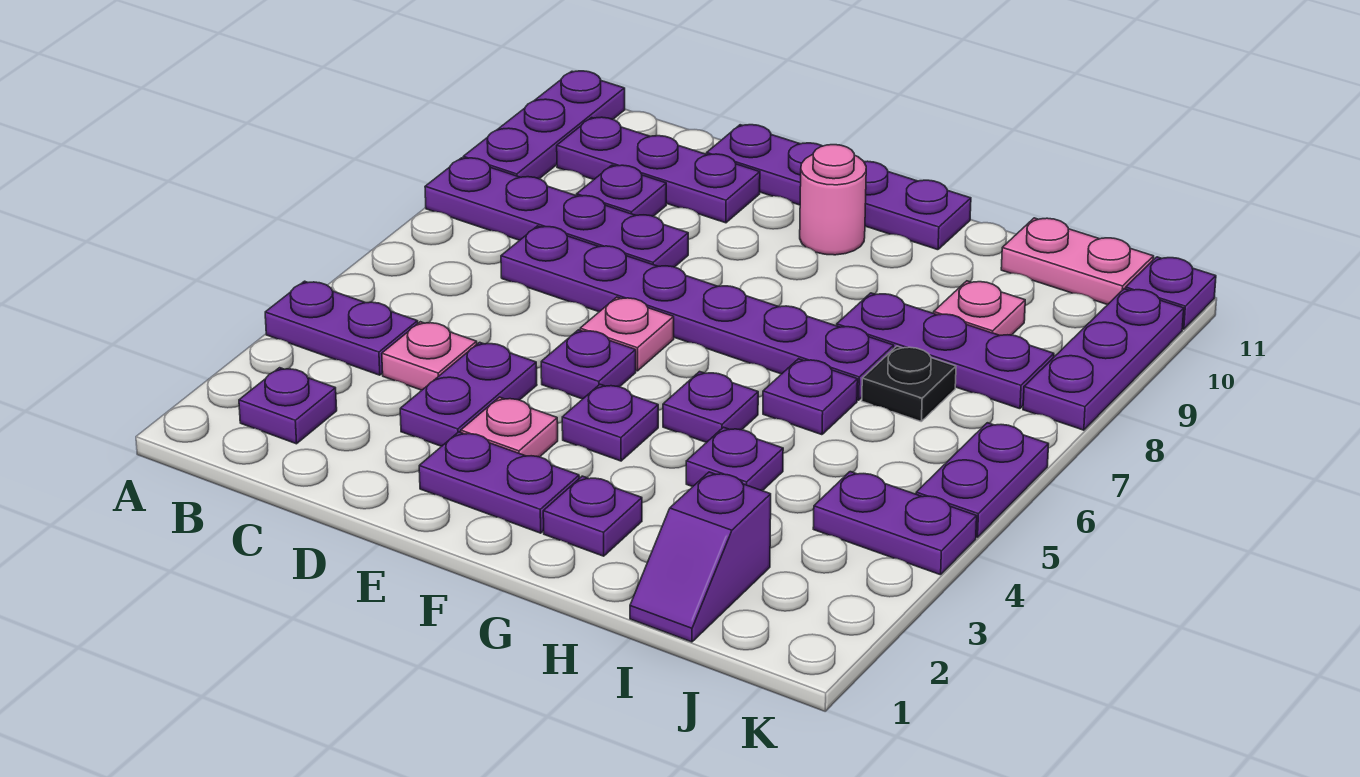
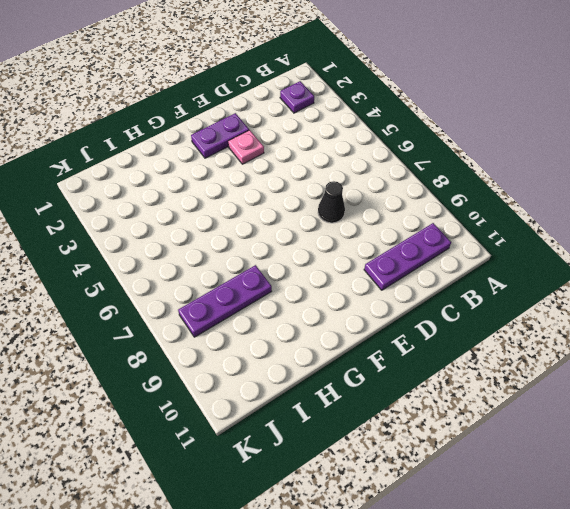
black 1x1 cone [318,181,345,223] -> purple 1x6 plate [501,226,894,400]
none -> purple 1x2 plate [265,281,418,375]
none -> purple 1x4 plate [425,158,688,267]
none -> purple 1x3 plate [463,71,625,179]

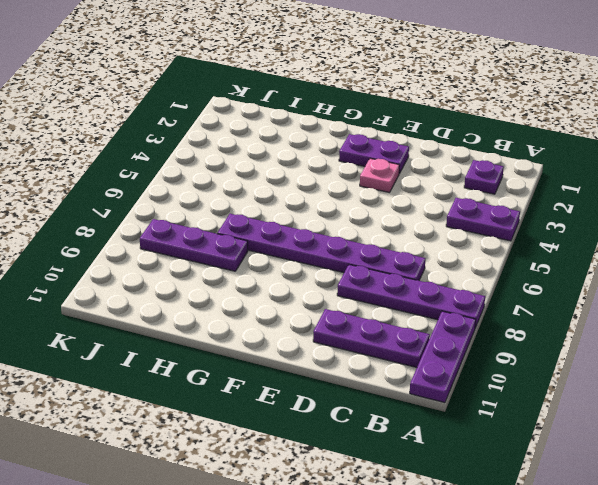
none -> pink 1x1 plate [382,322,477,390]
none -> purple 1x1 plate [577,165,666,216]
none -> purple 1x2 plate [400,342,537,446]

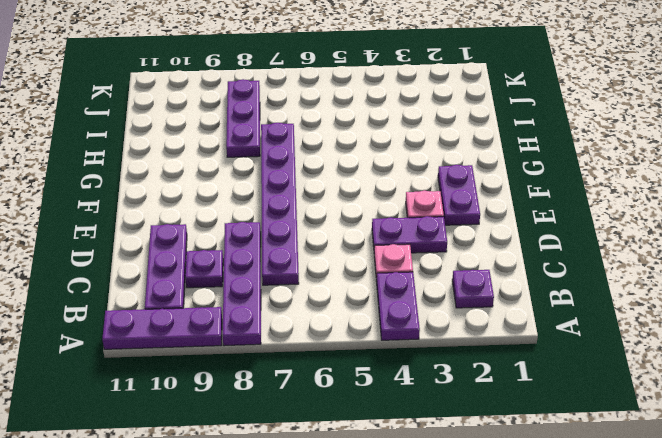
none -> purple 1x4 plate [707,125,971,250]
none -> purple 1x1 plate [541,330,636,399]
none -> pink 1x1 plate [580,297,674,371]

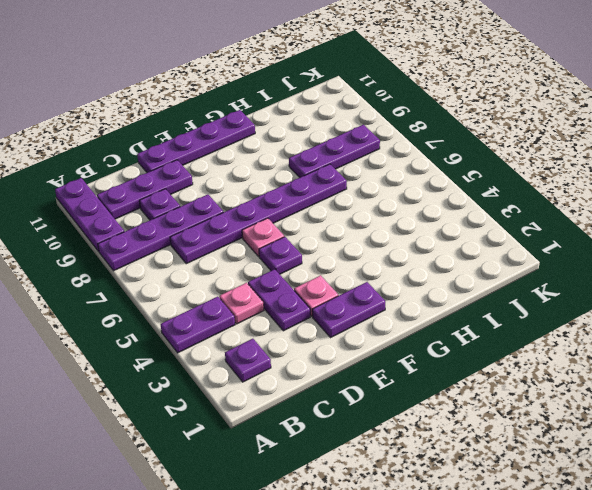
none -> purple 1x1 plate [562,384,658,461]
none -> pink 1x1 round brick [800,145,866,255]
none -> purple 1x1 plate [543,476,642,556]

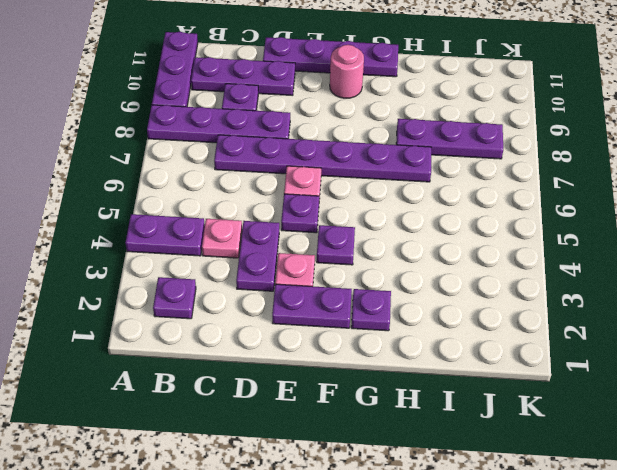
none -> purple 1x1 plate [663,372,758,443]
none -> purple 1x1 plate [686,427,783,491]
none -> purple 1x1 plate [763,359,858,435]

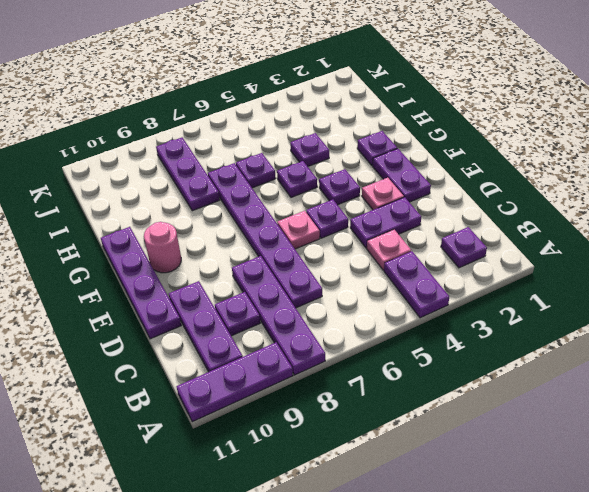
none -> purple 1x2 slope [630,472,771,642]
none -> black 1x1 plate [862,346,956,421]
none -> pink 1x1 plate [934,281,1025,335]

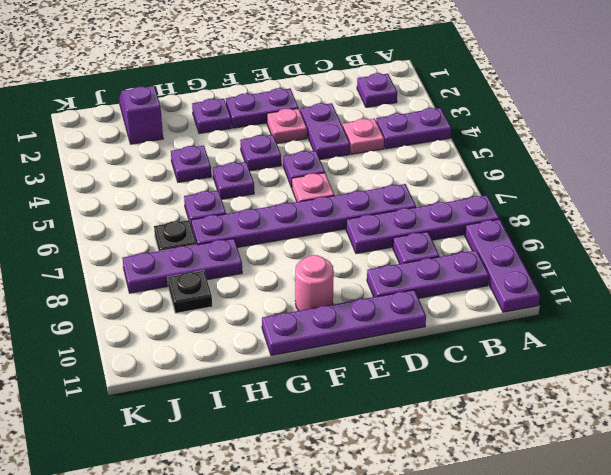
black 1x1 plate [168,271,212,313] -> pink 1x1 plate [934,281,1025,335]
none -> pink 1x2 plate [1001,218,1154,305]
none -> purple 1x2 plate [813,472,977,575]
none -> purple 1x2 plate [916,423,1049,537]

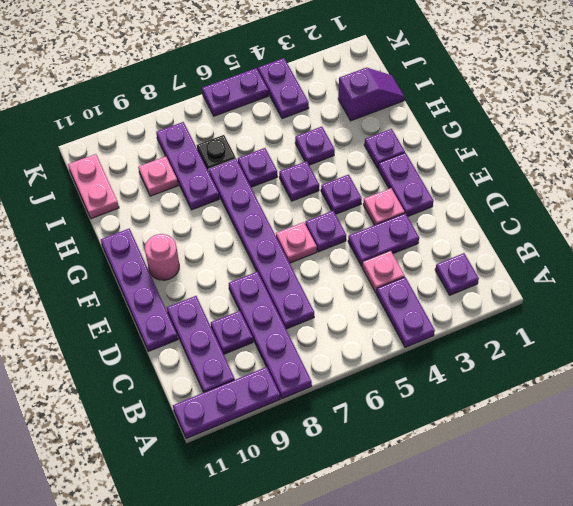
none -> purple 1x3 plate [1023,289,1184,430]
none -> purple 1x1 plate [1126,257,1216,329]

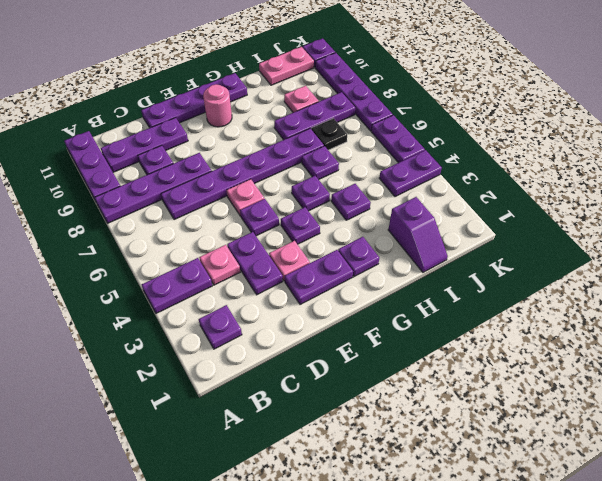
purple 1x4 plate [315,53,393,131] -> purple 1x3 plate [1023,289,1184,430]

